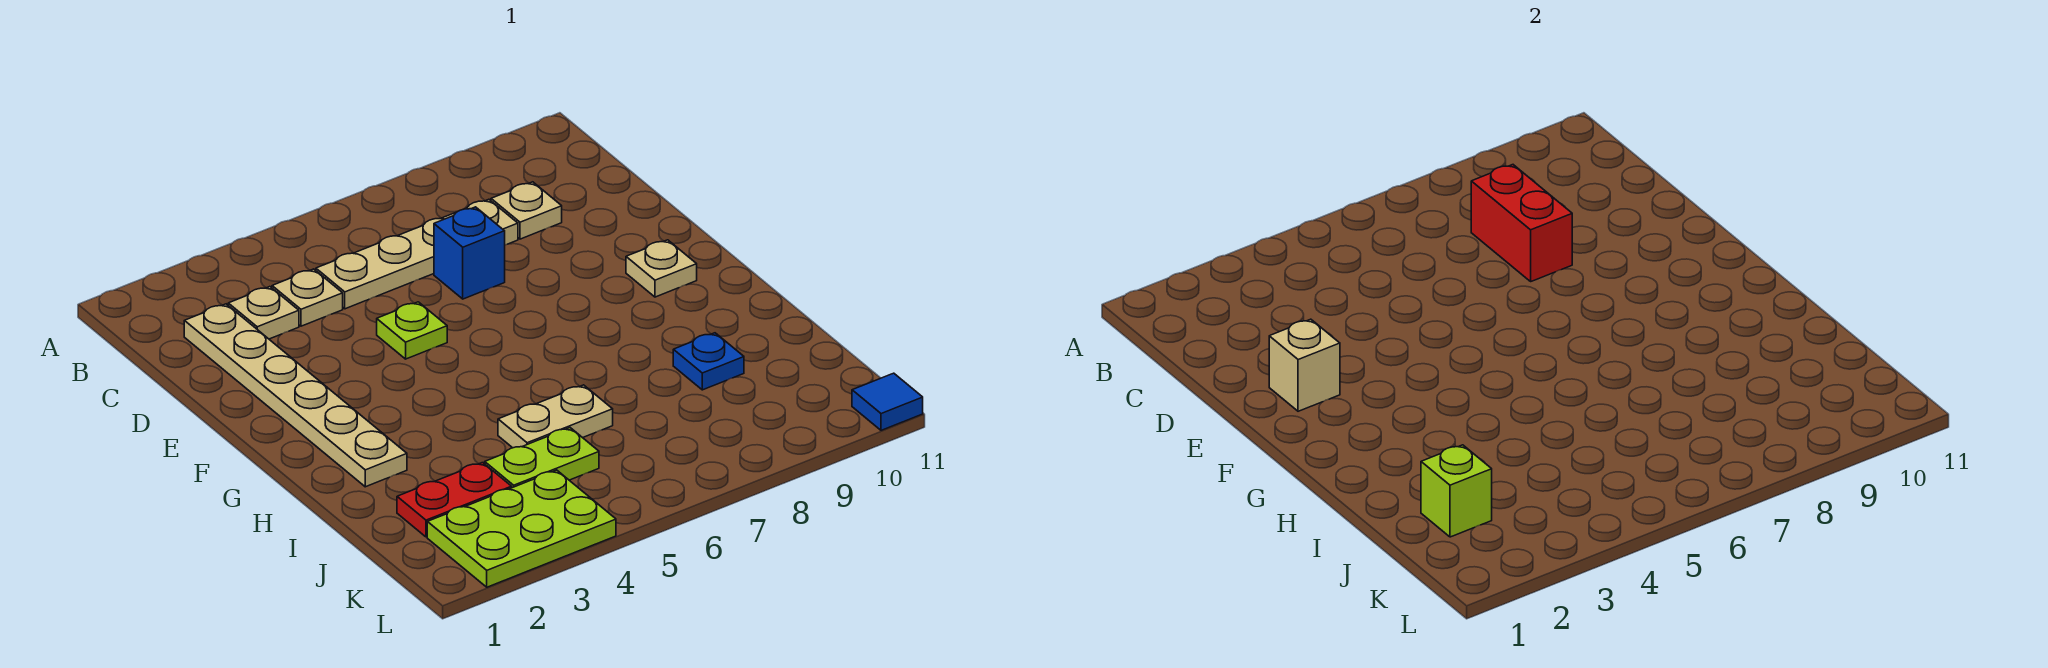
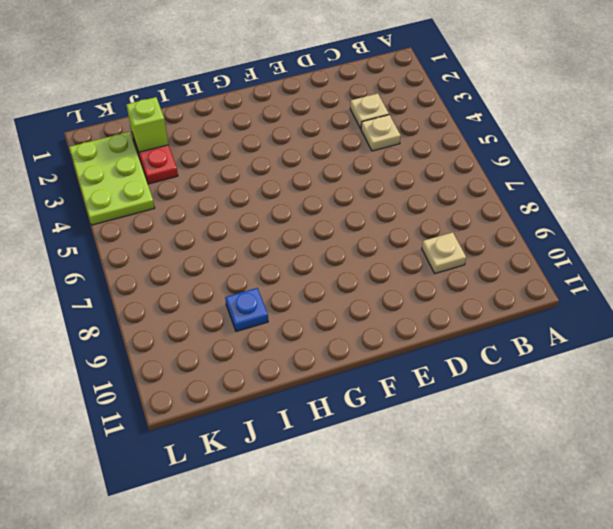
none -> tan 1x6 plate [184,304,407,487]
none -> tan 1x4 plate [316,199,518,309]
none -> blue 1x1 brick [434,207,505,299]

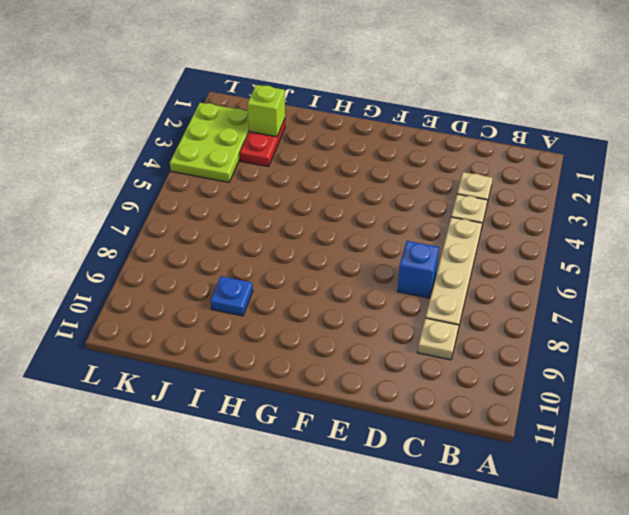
none -> tan 1x6 plate [184,304,407,487]
none -> lime 1x1 plate [377,302,447,359]
none -> tan 1x1 plate [626,240,697,297]

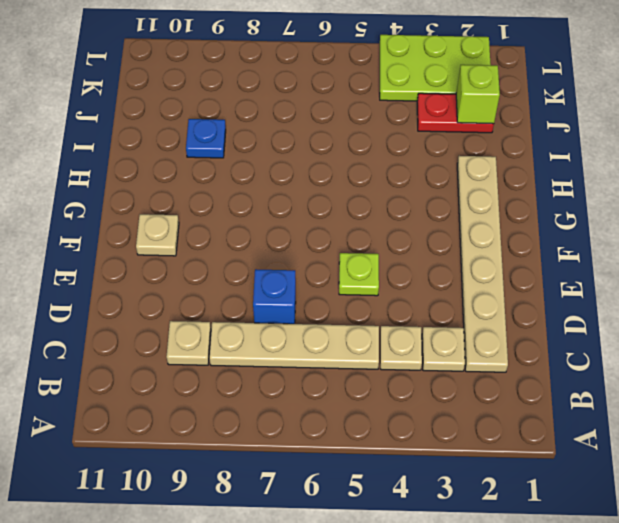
none -> tan 1x2 plate [498,385,613,448]
none -> lime 1x2 plate [485,428,599,488]
none -> blue 1x1 tile [852,373,923,430]

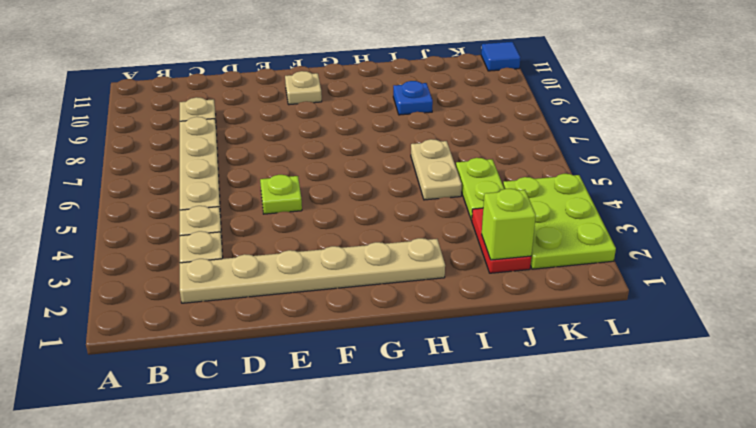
none -> blue 1x1 brick [434,207,505,299]
none -> red 1x2 brick [1471,165,1572,281]
none -> tan 1x1 brick [1269,319,1340,411]

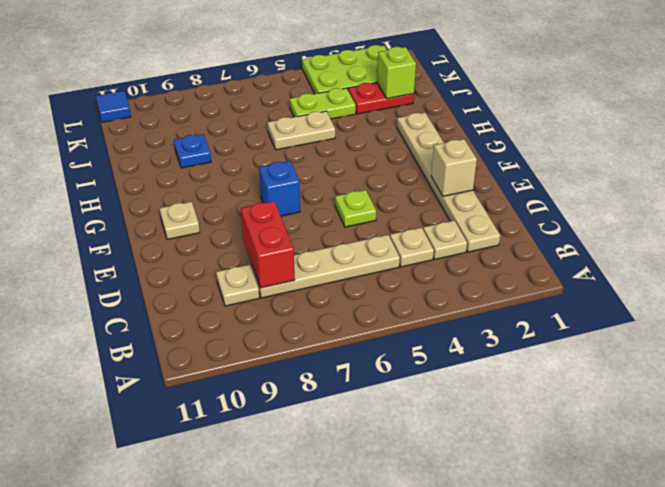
blue 1x1 brick [259,161,300,216] -> blue 1x1 brick moved to [434,207,505,299]

